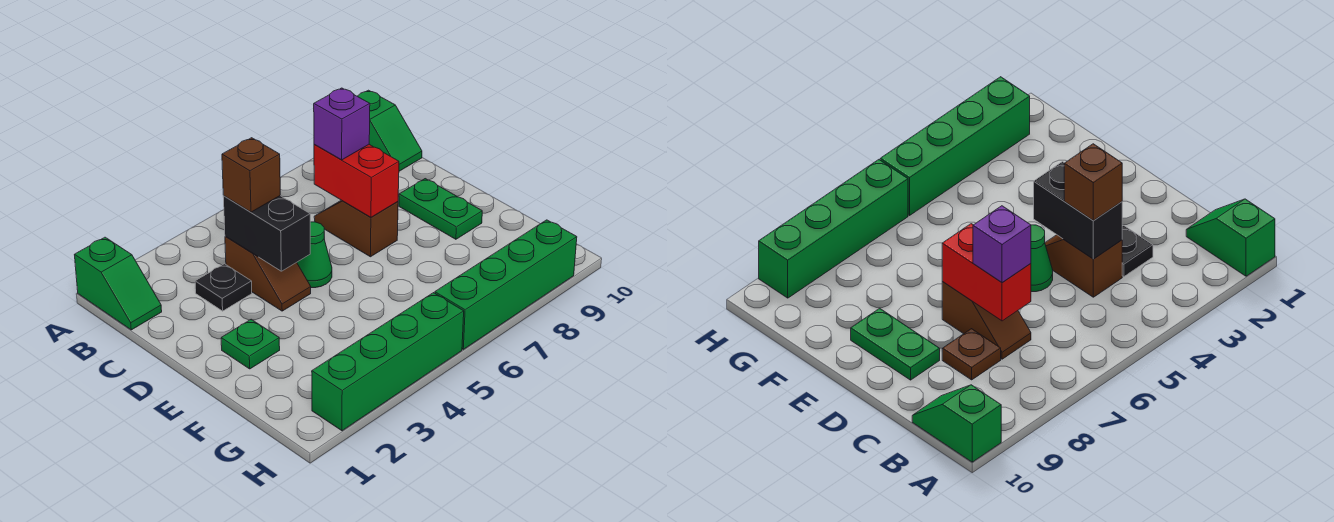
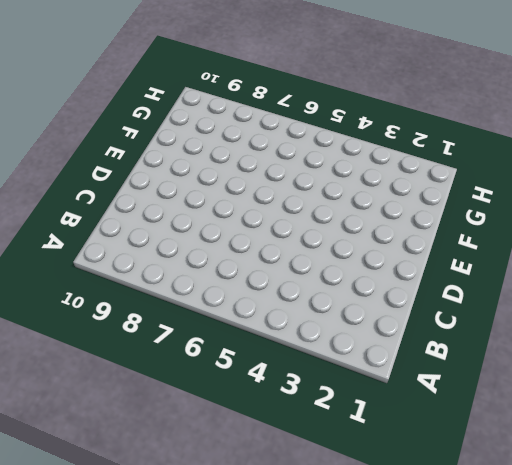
none -> green 1x2 slope [75,237,162,330]
none -> green 1x2 slope [358,90,422,171]
none -> black 1x1 plate [195,264,252,311]

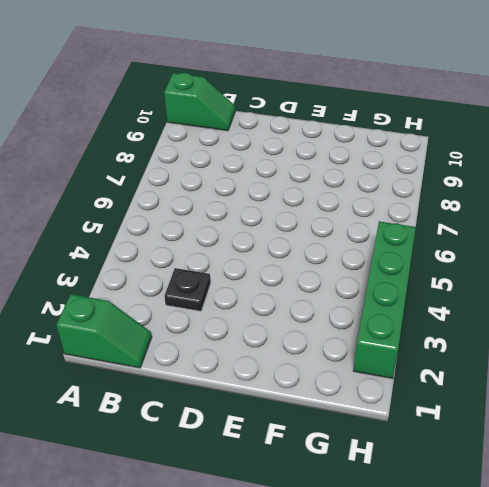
none -> brown 1x2 slope [225,236,311,311]
none -> brown 1x2 slope [314,200,398,257]
none -> brown 1x1 plate [942,329,1001,380]

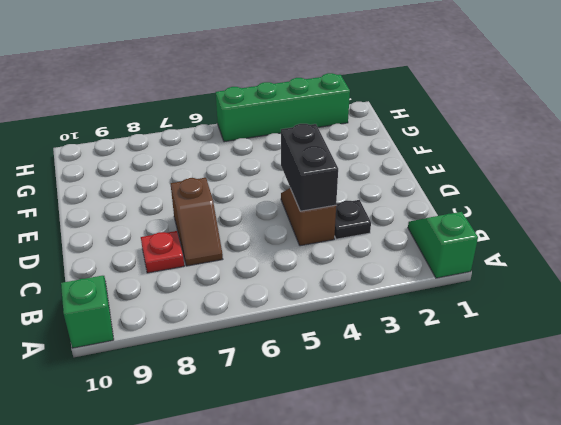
red 1x1 plate [141,231,184,273] -> brown 1x1 plate [942,329,1001,380]
none -> green 1x1 cone [297,222,332,288]
none -> green 1x2 plate [399,179,482,239]
none -> green 1x1 plate [221,319,280,369]

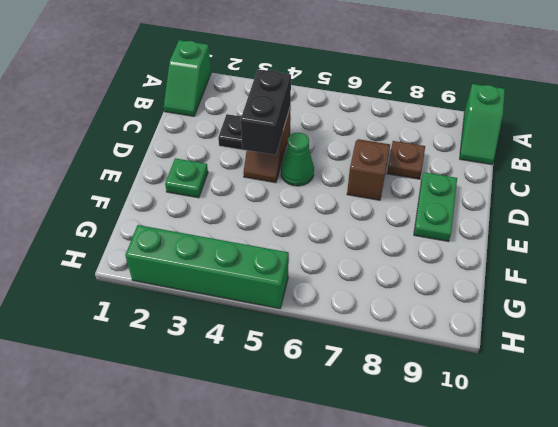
none -> green 1x4 brick [435,220,577,349]
none -> red 1x2 brick [314,145,399,217]
none -> brown 1x1 brick [222,138,280,212]

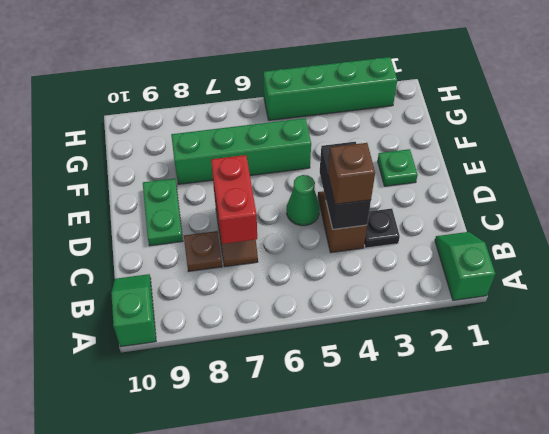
green 1x4 brick [171,118,311,184] -> green 1x4 brick moved to [435,220,577,349]
none -> purple 1x1 brick [314,88,370,160]

